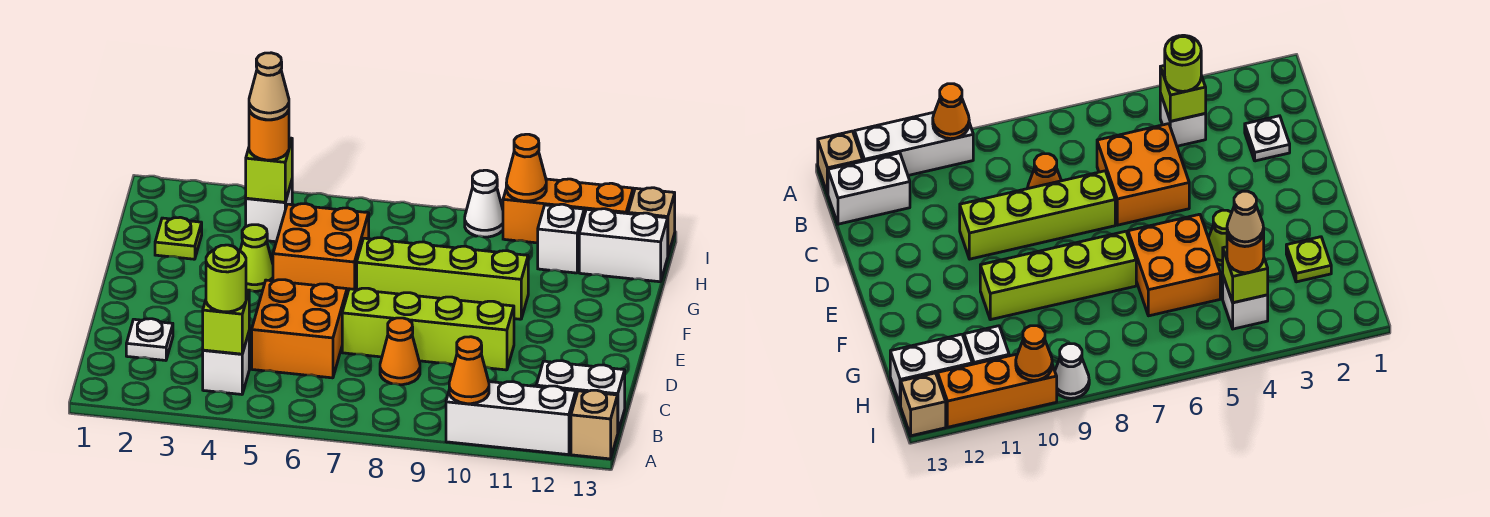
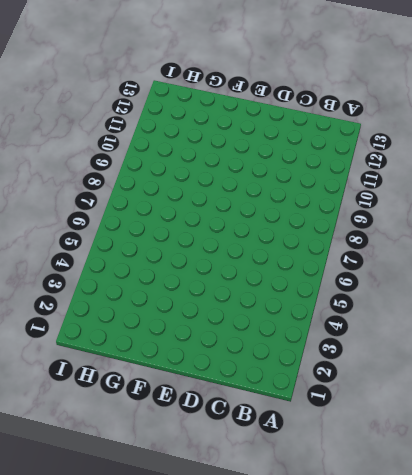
none -> white 1x3 brick [446,382,576,455]
none -> tan 1x1 brick [571,390,618,459]
none -> white 1x1 brick [203,333,249,394]

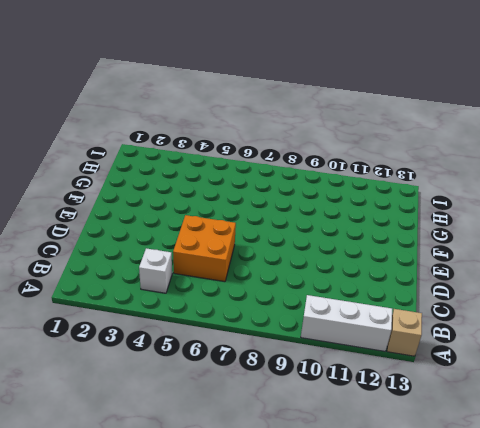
none -> white 1x2 brick [536,361,625,431]
none -> white 1x1 plate [126,319,173,360]
none -> orange 1x1 cone [380,318,420,385]

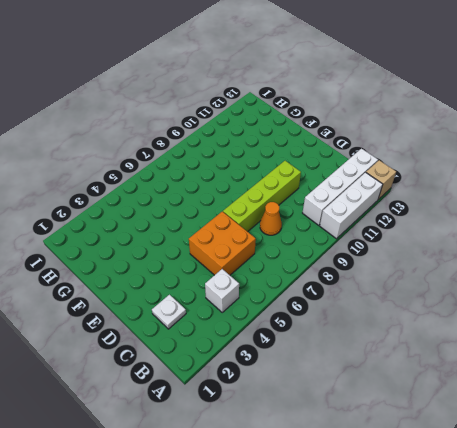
white 1x4 brick [303,149,378,225] -> white 1x2 brick [536,361,625,431]
none -> lime 1x1 cone [240,225,273,291]
none -> orange 2x2 brick [273,204,369,294]
none -> lime 1x4 brick [357,238,528,319]

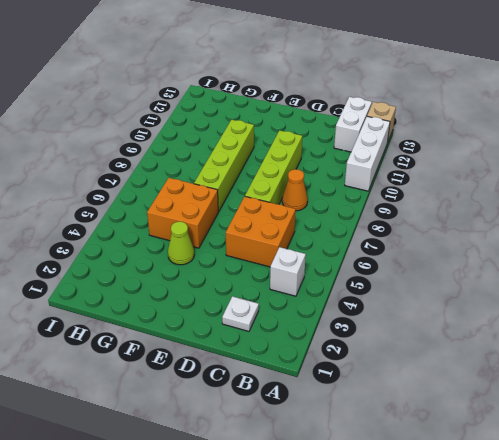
none -> lime 1x1 plate [155,217,202,259]
none -> white 1x1 brick [246,181,292,242]
none -> white 1x1 brick [538,204,584,273]

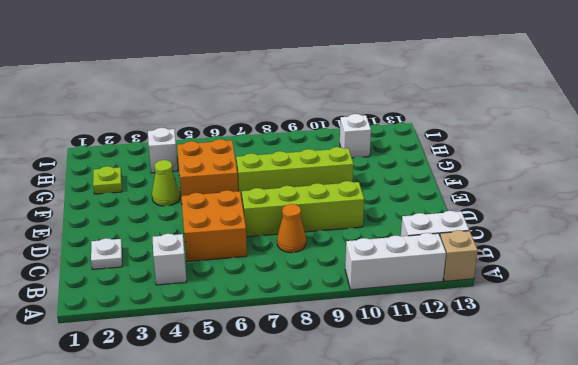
none -> white 1x2 brick [579,209,668,282]
none -> white 1x1 cone [465,170,503,237]
none -> orange 1x3 brick [503,179,633,243]

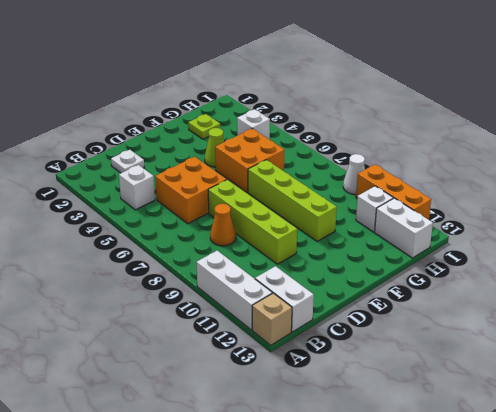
none -> tan 1x1 brick [628,188,675,255]
none -> orange 1x1 cone [449,337,489,404]
none -> lime 1x1 brick [203,290,249,354]

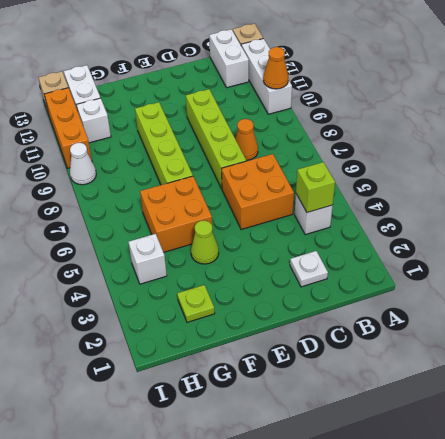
none -> lime 1x1 brick [246,138,292,202]
none -> orange 1x1 cone [506,134,546,201]
none -> lime 1x1 round brick [206,245,246,312]

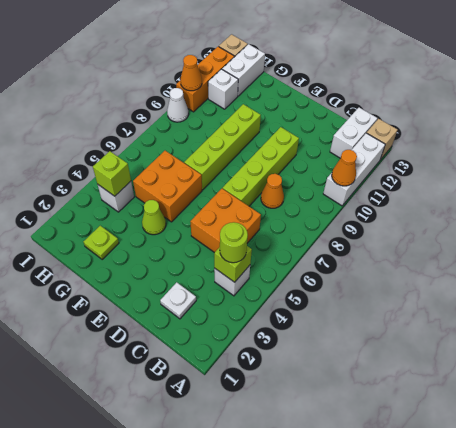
none -> orange 1x1 round brick [249,110,289,160]
none -> tan 1x1 cone [249,53,289,120]

